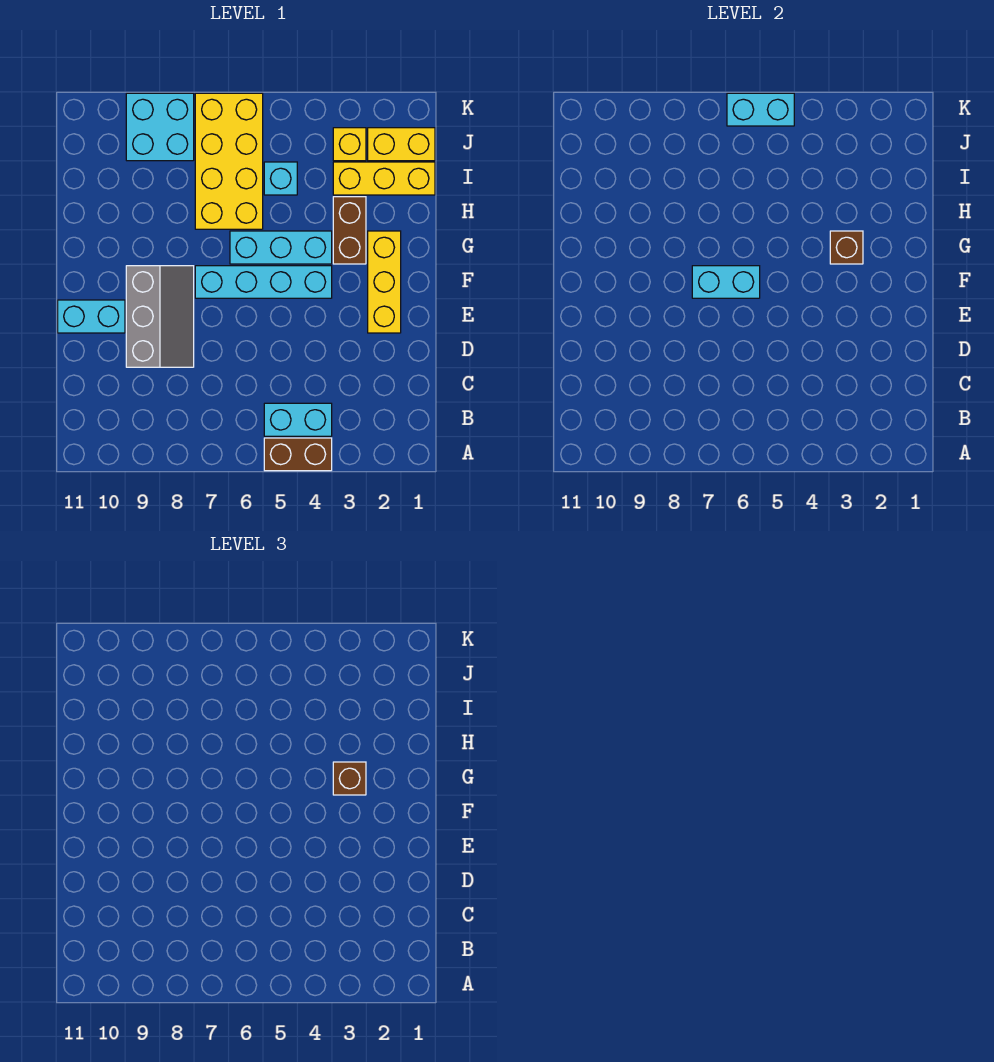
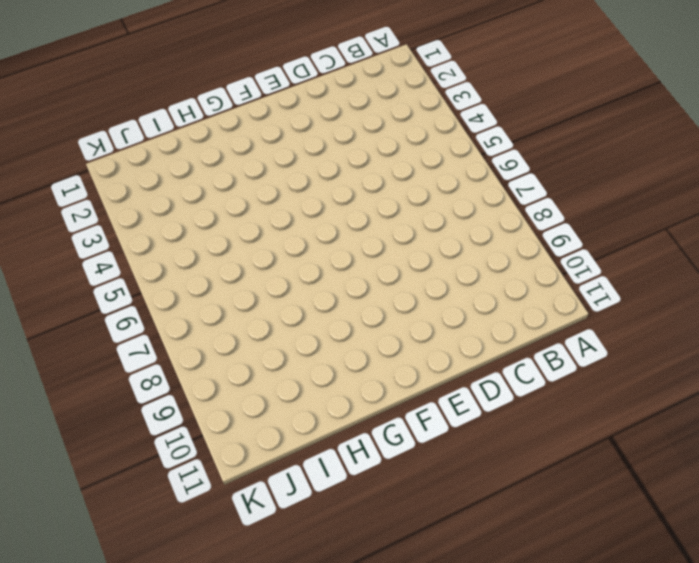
none -> brown 1x2 brick [264,438,332,471]
none -> cyan 1x2 brick [264,403,332,436]
none -> grey 2x3 slope [126,266,194,367]

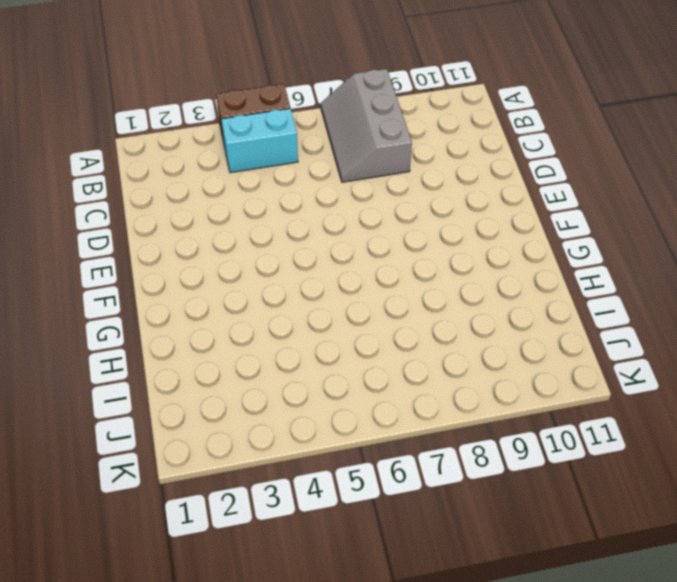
grey 2x3 slope [321,69,412,182] -> grey 2x3 slope moved to [126,266,194,367]
none -> yellow 1x3 brick [368,231,401,333]
none -> cyan 1x2 brick [58,300,125,333]
none -> cyan 1x4 brick [195,266,332,298]

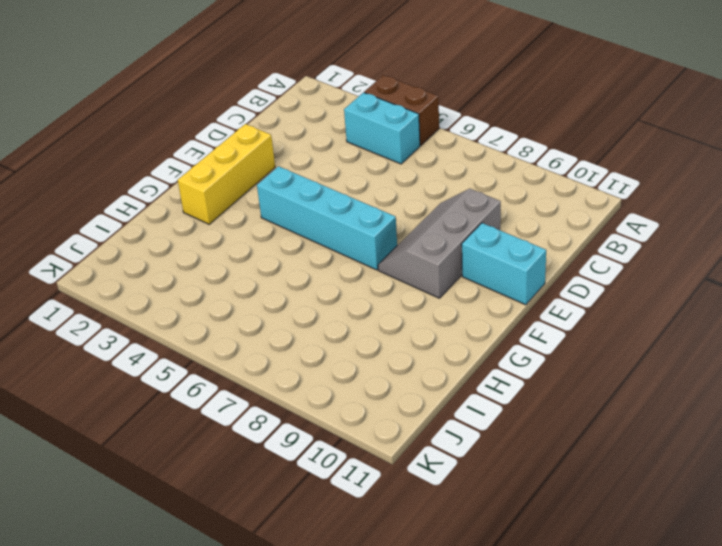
none -> brown 1x2 brick [333,197,366,264]
none -> cyan 1x3 brick [230,231,332,264]
none -> yellow 2x4 brick [195,93,263,229]

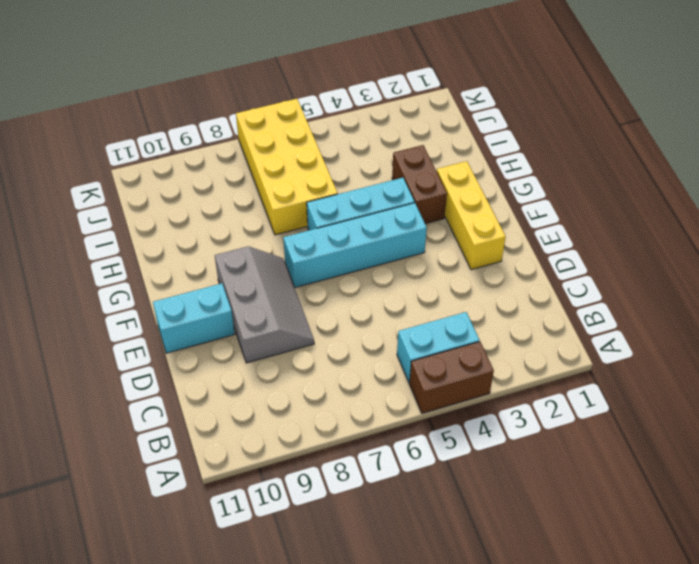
none -> yellow 1x3 brick [333,162,435,195]
none -> cyan 1x1 brick [264,162,297,195]
none -> yellow 1x2 brick [368,128,435,161]

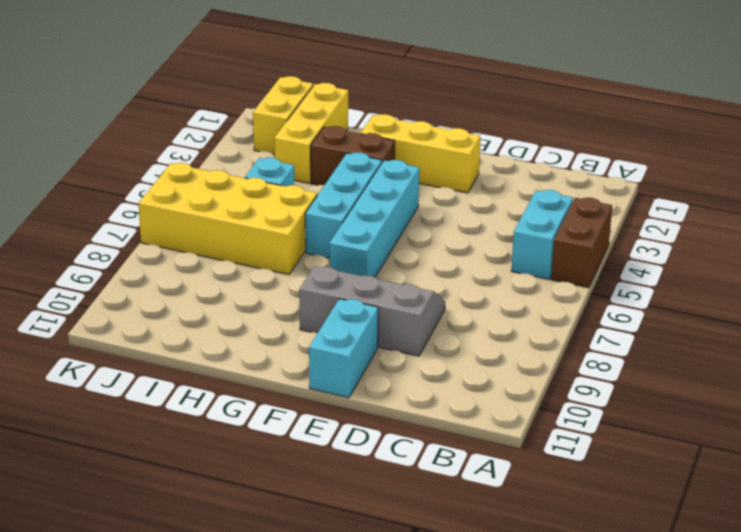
none -> yellow 1x1 brick [333,128,366,161]
none -> cyan 2x2 brick [126,93,194,161]
none -> cyan 1x2 brick [692,266,760,298]

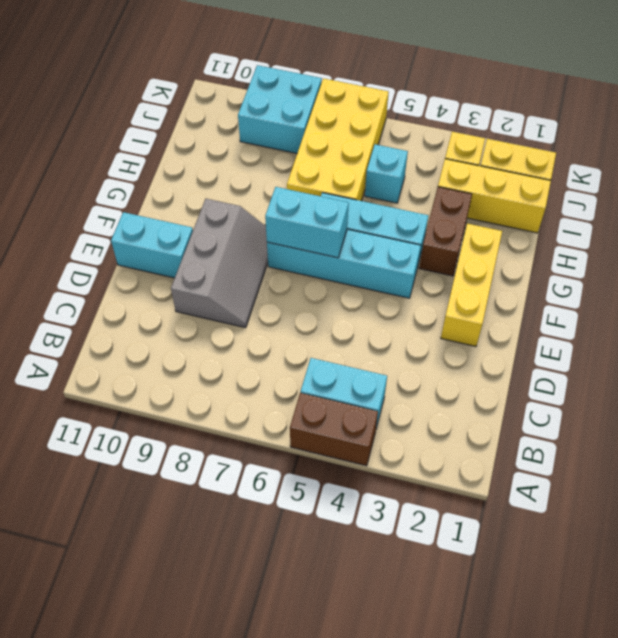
none -> brown 1x1 brick [830,231,863,264]
none -> cyan 1x2 brick [727,93,794,126]
none -> brown 1x1 brick [333,762,366,795]

